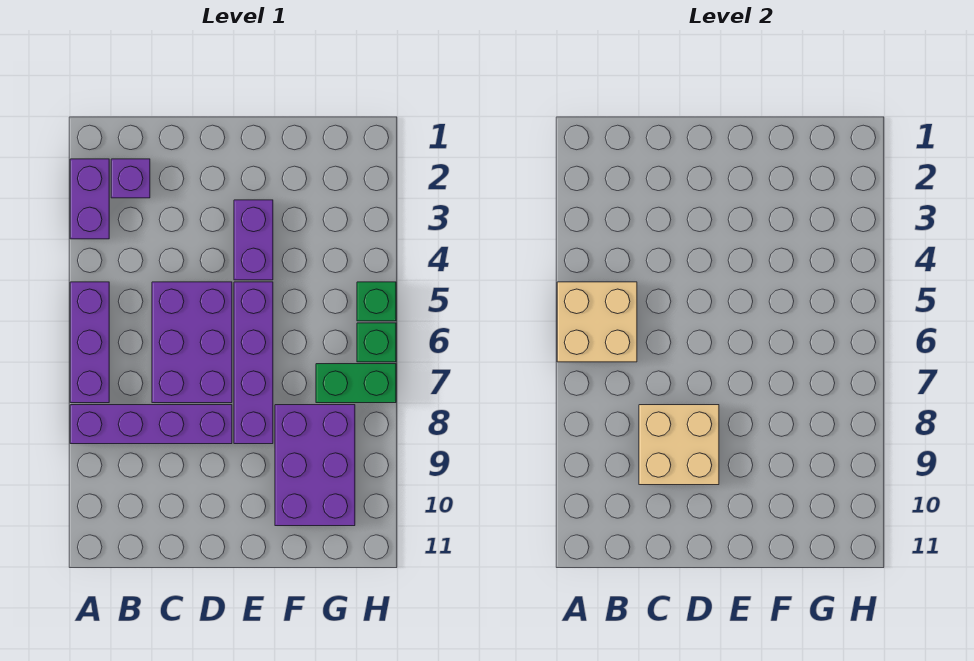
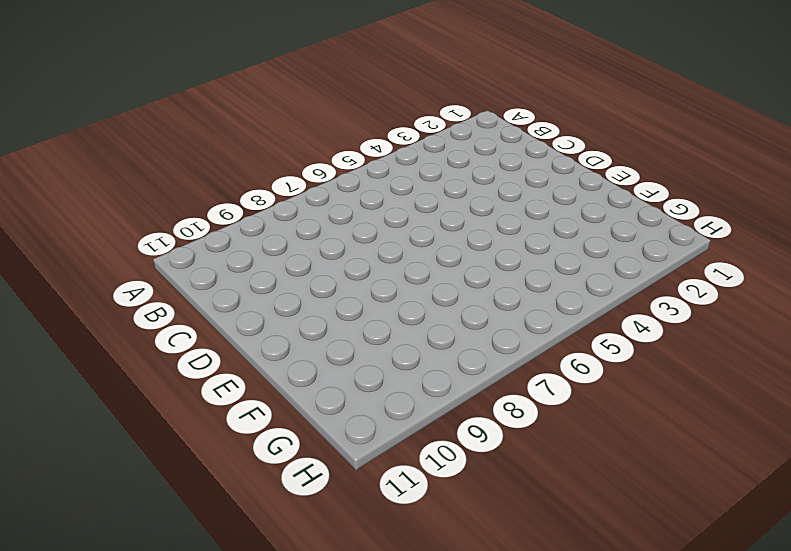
none -> purple 1x2 brick [70,159,109,239]
none -> purple 1x3 brick [70,282,109,403]
none -> purple 1x4 brick [70,405,232,444]

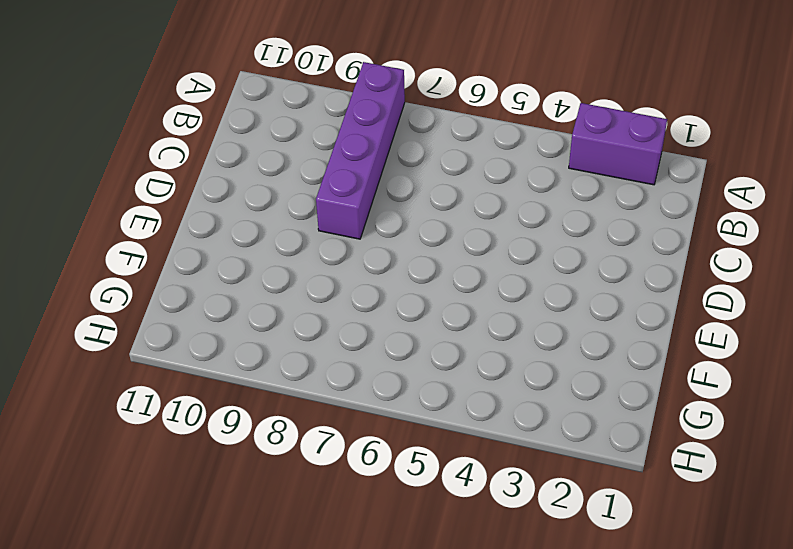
none -> purple 1x3 brick [70,282,109,403]
none -> purple 1x1 brick [111,159,150,198]
none -> purple 2x3 brick [152,282,232,403]

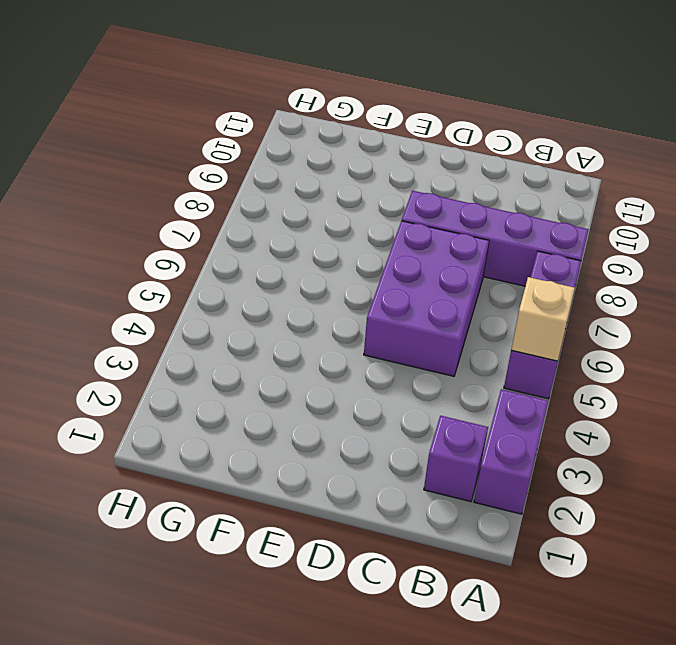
tan 1x1 brick [511,277,575,361] -> tan 2x2 brick [557,282,637,362]
none -> purple 1x2 brick [234,200,273,280]
none -> purple 1x4 brick [234,282,273,444]
none -> purple 2x3 brick [275,405,355,526]

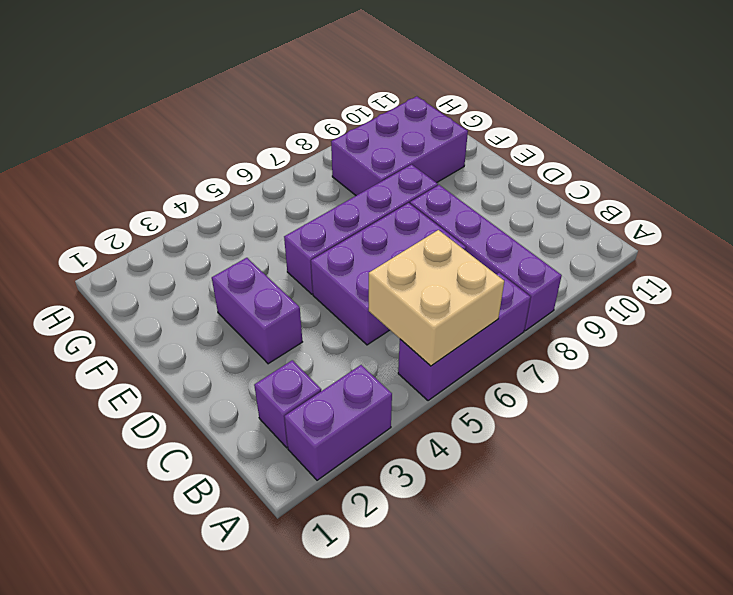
purple 1x2 brick [212,258,302,364] -> purple 1x2 brick turned to [234,200,273,280]
none -> green 1x2 brick [316,364,396,403]
none -> green 1x1 brick [357,282,396,321]
none -> green 1x1 brick [357,323,396,362]

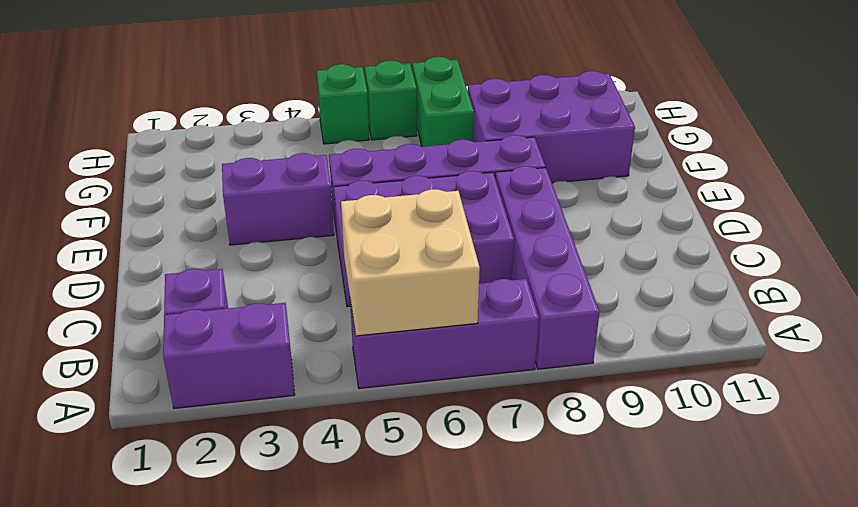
none -> tan 2x2 brick [639,405,719,485]

